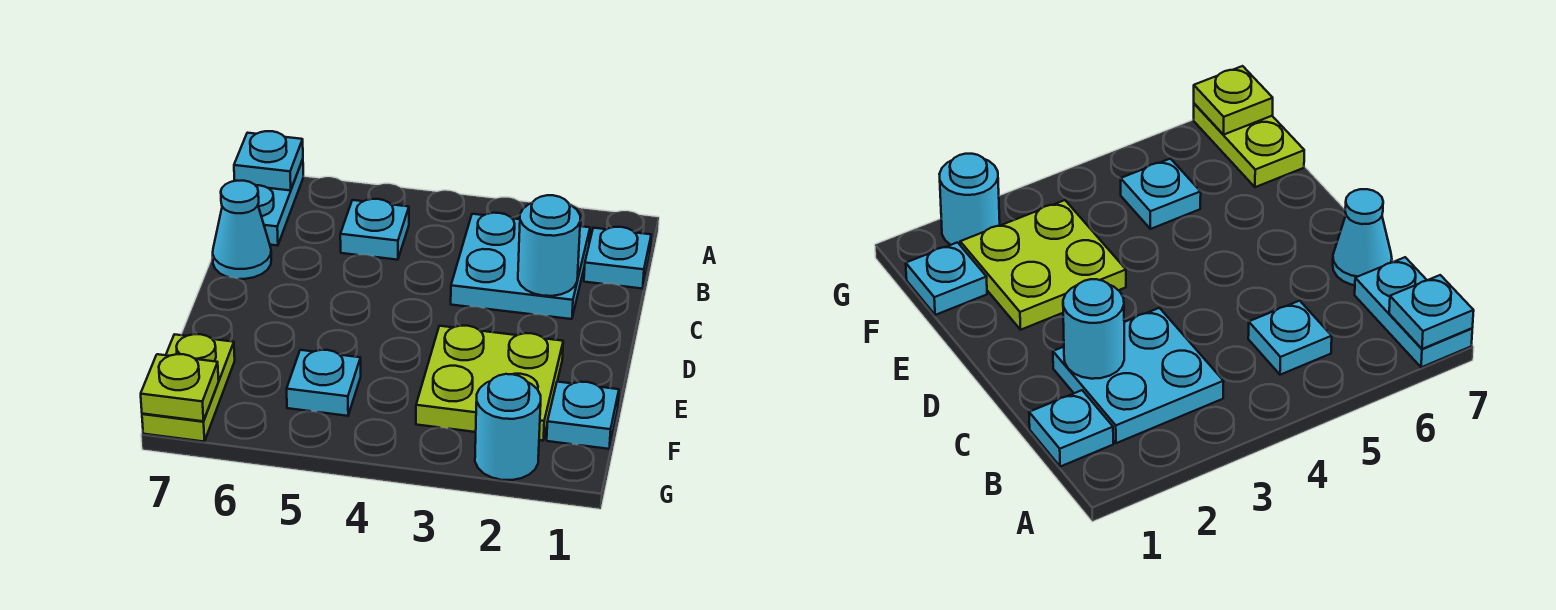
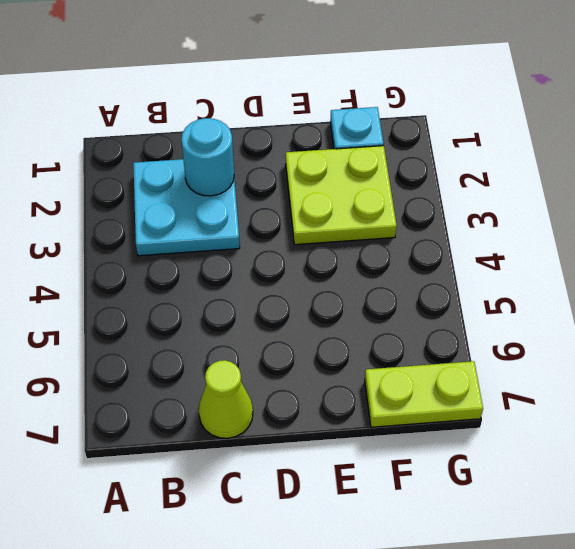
lime 1x1 cone [199,360,253,438] -> cyan 1x1 cone [213,181,271,279]
none -> cyan 1x2 plate [256,160,303,246]
none -> cyan 1x1 plate [584,227,651,288]
none -> cyan 1x1 plate [340,199,409,260]

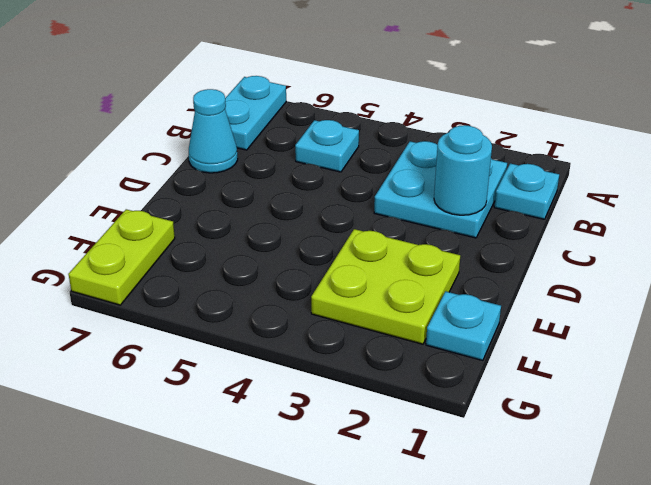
none -> cyan 1x1 plate [287,350,361,416]
none -> cyan 1x1 round brick [475,374,541,480]
none -> cyan 1x1 plate [234,131,303,191]

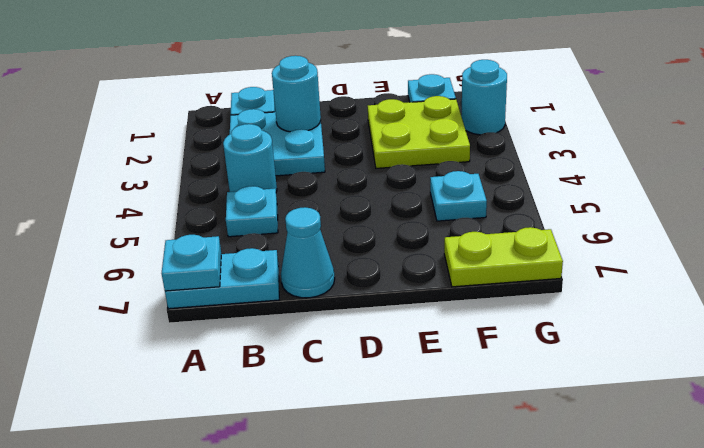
cyan 1x1 round brick [223,124,277,192] -> none
none -> lime 1x1 plate [141,354,219,421]

